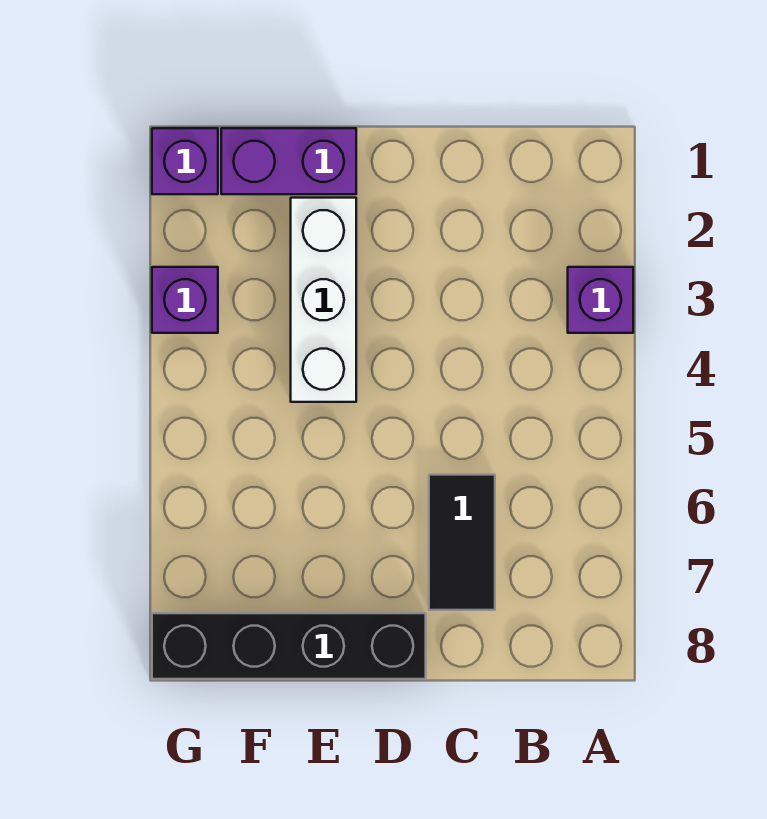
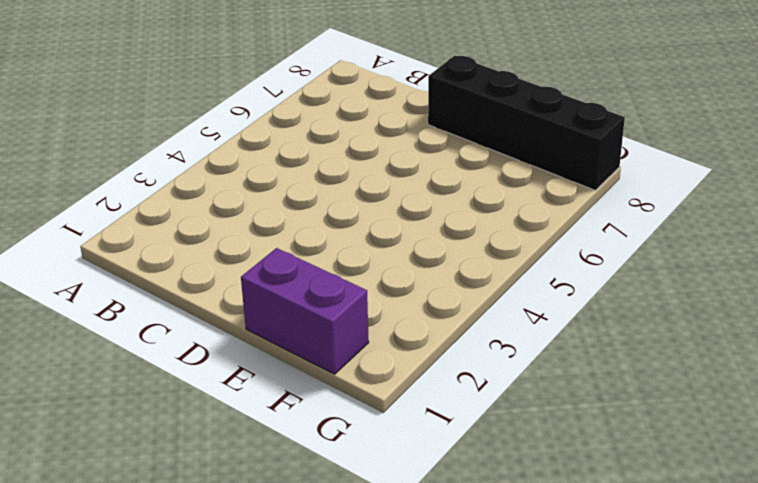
none -> purple 1x1 brick [568,267,633,333]
none -> black 1x2 tile [429,475,495,610]

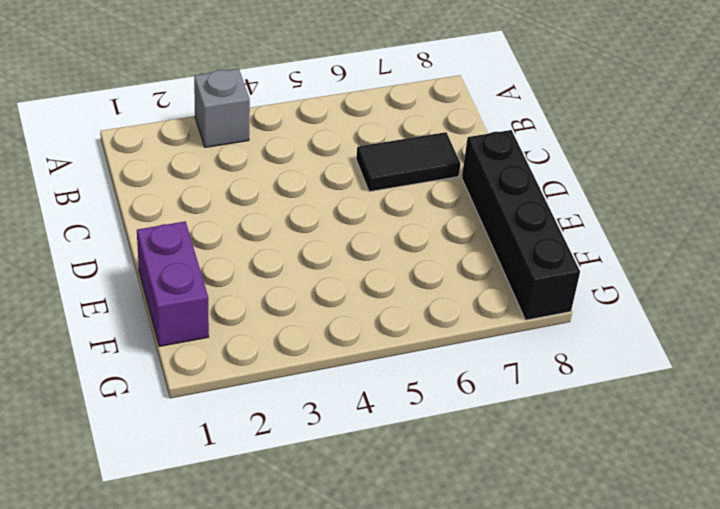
grey 1x1 brick [194,69,250,147] -> purple 1x1 brick [568,267,633,333]
none -> white 1x3 brick [291,198,356,402]
none -> purple 1x1 brick [152,128,218,194]

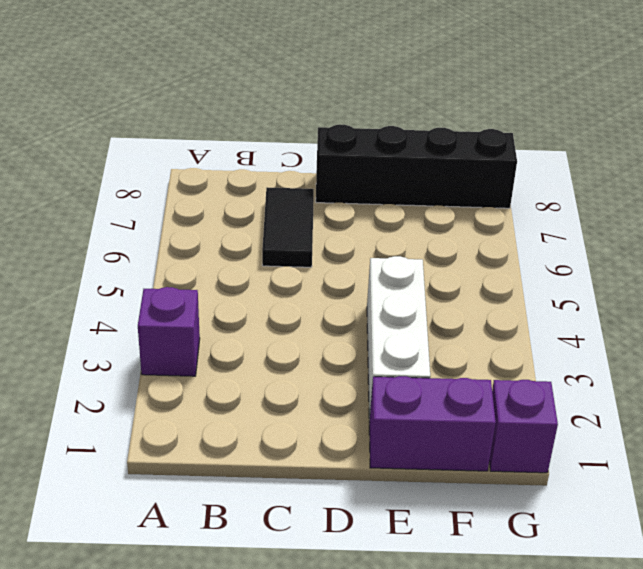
none -> purple 1x1 brick [152,267,218,333]

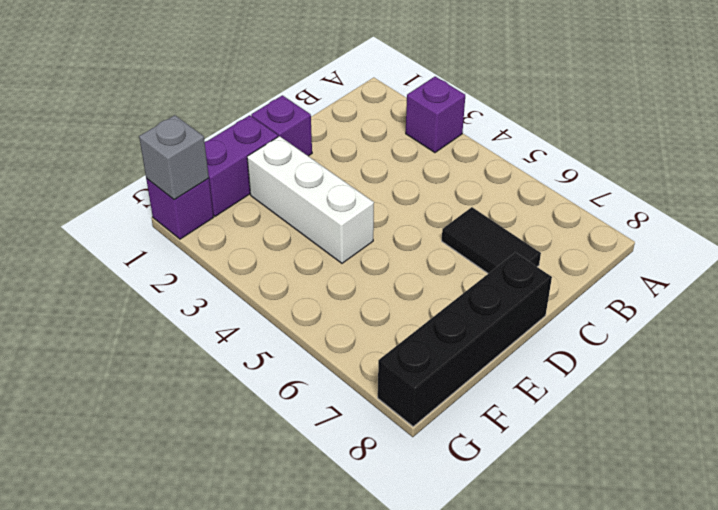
purple 1x1 brick [251,95,312,156] -> purple 1x1 brick moved to [152,267,218,333]
grey 1x1 brick [139,115,209,200] -> none

